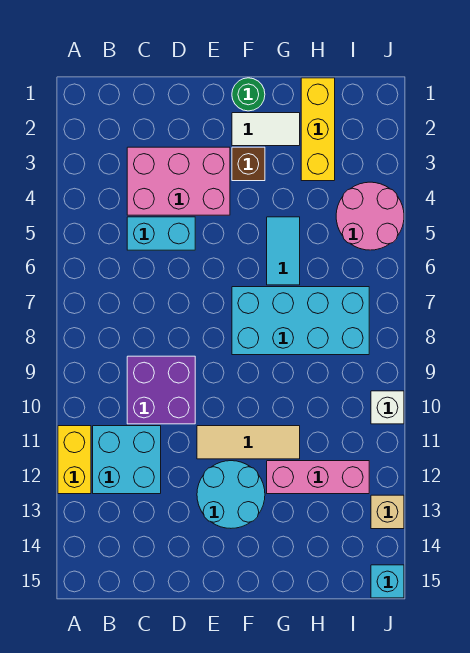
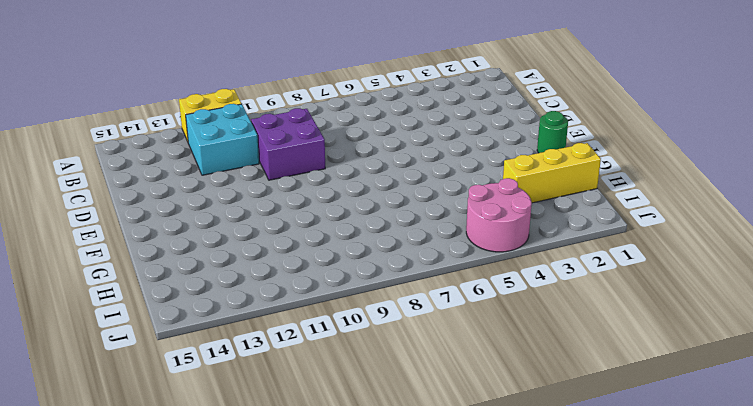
none -> pink 2x3 brick [127,147,230,215]
none -> cyan 1x2 brick [127,217,195,250]
none -> tan 1x3 tile [197,426,300,459]

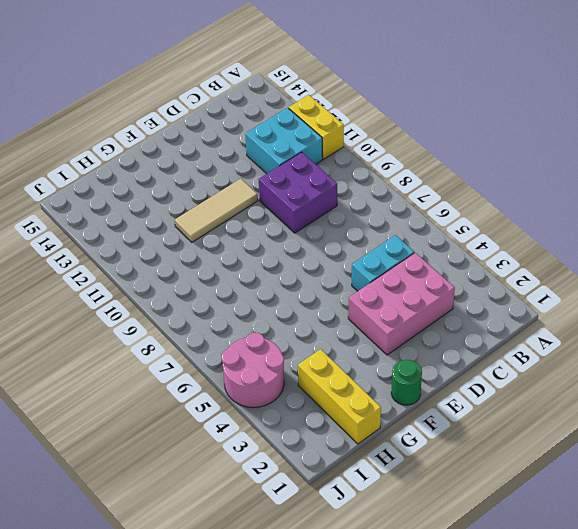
none -> cyan 2x2 round brick [197,461,265,528]
none -> white 1x2 tile [232,113,300,146]
none -> brown 1x1 brick [232,147,265,181]

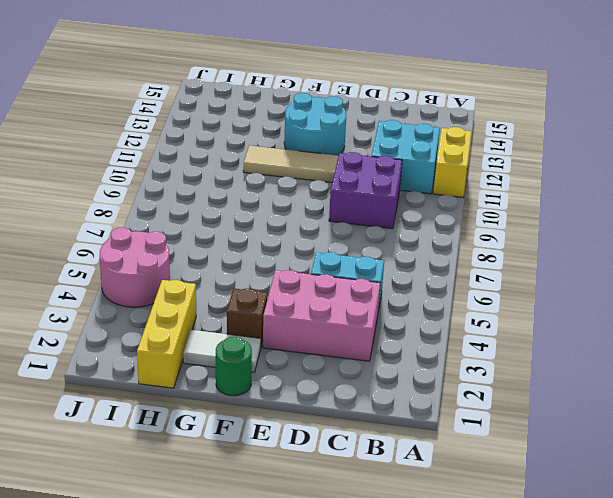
none -> cyan 2x4 brick [232,287,369,355]
none -> cyan 1x2 tile [267,217,300,285]
none -> pink 1x3 brick [267,461,369,494]

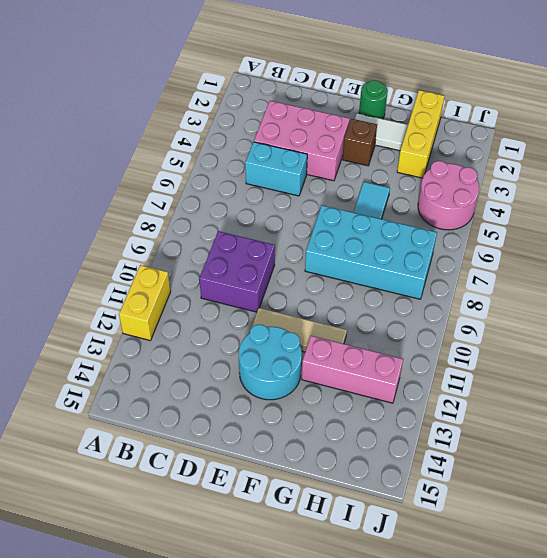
none -> cyan 2x2 brick [93,426,161,494]
none -> white 1x1 brick [371,391,404,424]
none -> tan 1x1 brick [371,495,404,529]

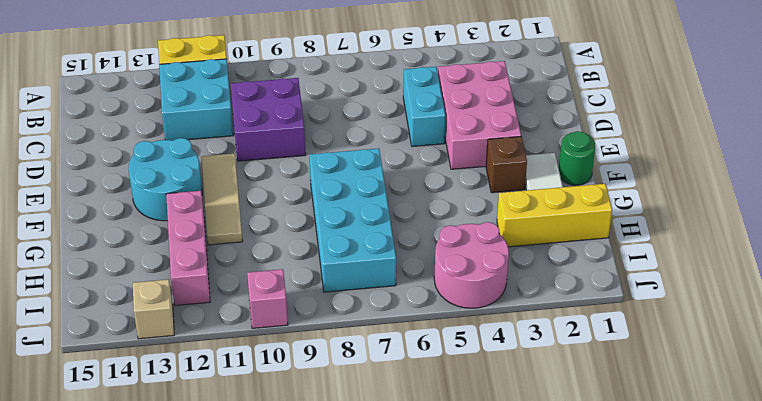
pink 1x1 brick [247,269,288,328] -> white 1x1 brick [371,391,404,424]
none -> cyan 1x2 tile [267,217,300,285]
none -> cyan 1x1 brick [371,565,404,598]

